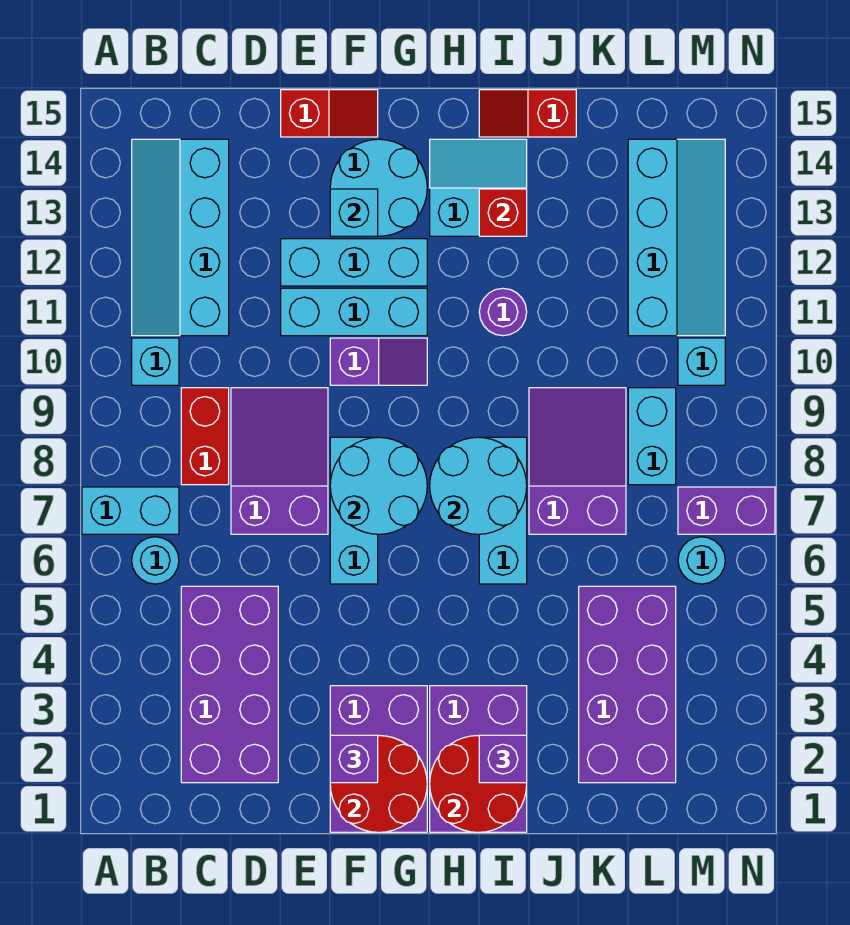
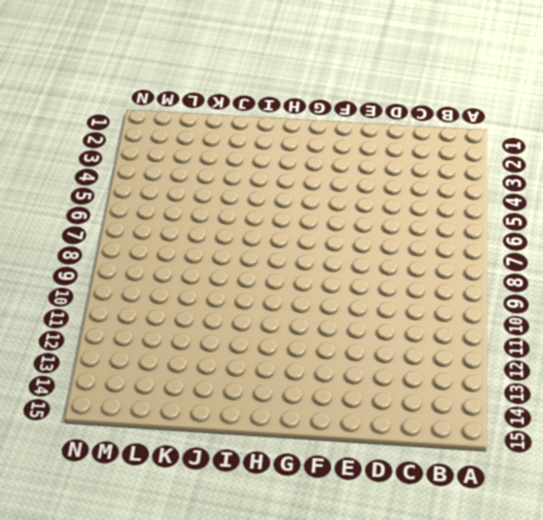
none -> cyan 1x2 brick [82,487,179,534]
none -> cyan 1x1 round brick [132,537,179,584]
none -> cyan 1x1 brick [132,338,179,385]
none -> cyan 2x4 slope [132,139,229,336]

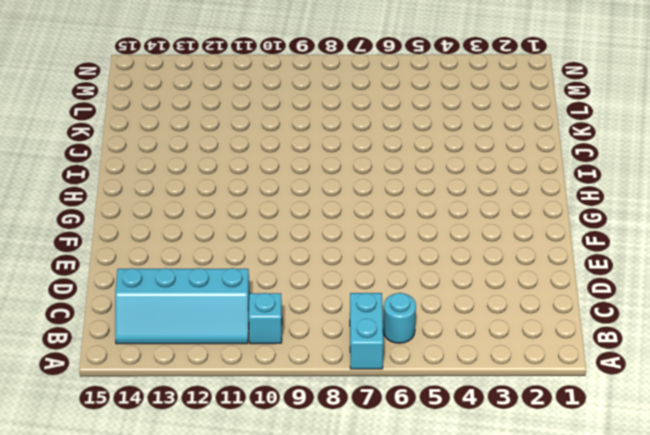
none -> purple 2x4 brick [181,586,278,783]
none -> red 1x2 brick [181,388,229,485]
none -> purple 2x3 slope [231,388,328,534]
none -> cyan 1x3 brick [281,288,427,336]

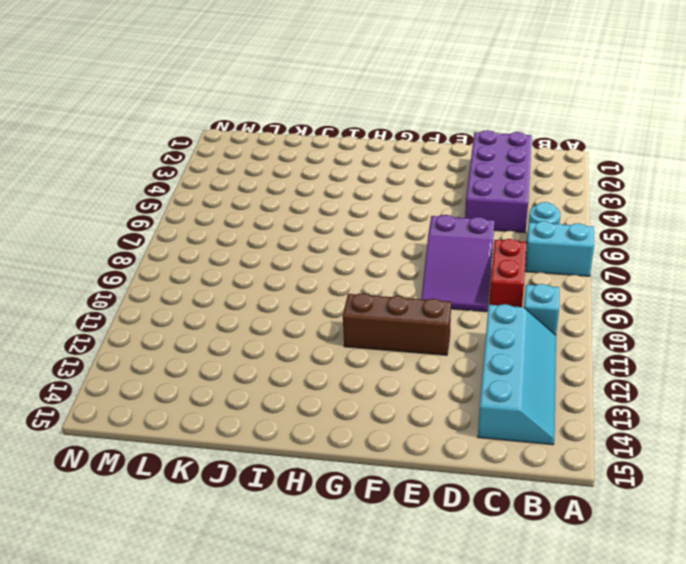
brown 1x3 brick [343,293,451,355] -> cyan 1x3 brick [281,288,427,336]
none -> cyan 1x3 brick [281,239,427,286]
none -> red 1x2 slope [281,90,378,137]
none -> purple 2x3 brick [330,686,427,832]
none -> cyan 1x3 brick [330,437,378,584]

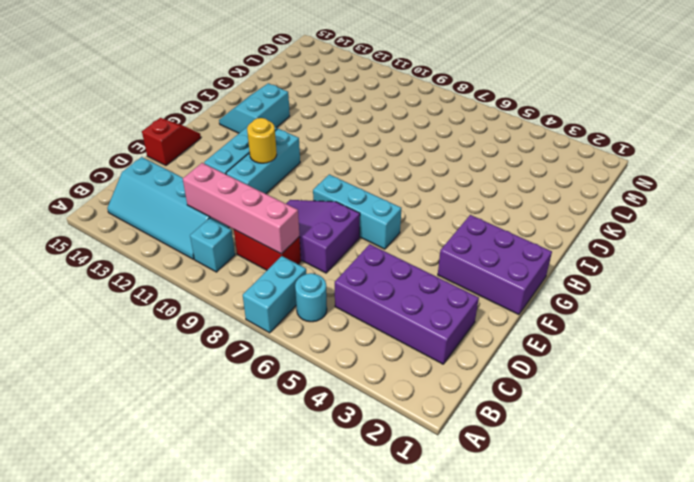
pink 1x4 brick [183,163,299,254] -> none
yellow 1x1 round brick [247,118,277,163] -> none
none -> purple 1x2 slope [330,338,427,385]
none -> cyan 2x2 round brick [330,139,427,236]
none -> purple 2x3 brick [430,686,527,832]
none -> cyan 1x3 brick [479,437,527,584]

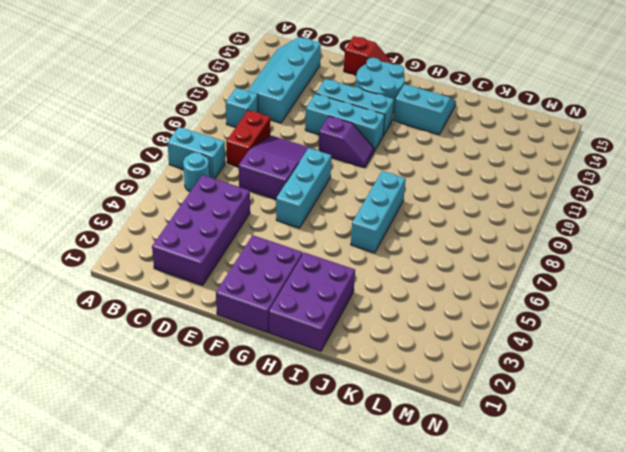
none -> purple 1x1 round brick [479,288,527,336]
none -> red 1x2 slope [479,90,576,137]
none -> purple 2x3 slope [529,388,626,534]
none -> purple 2x4 brick [579,586,676,783]

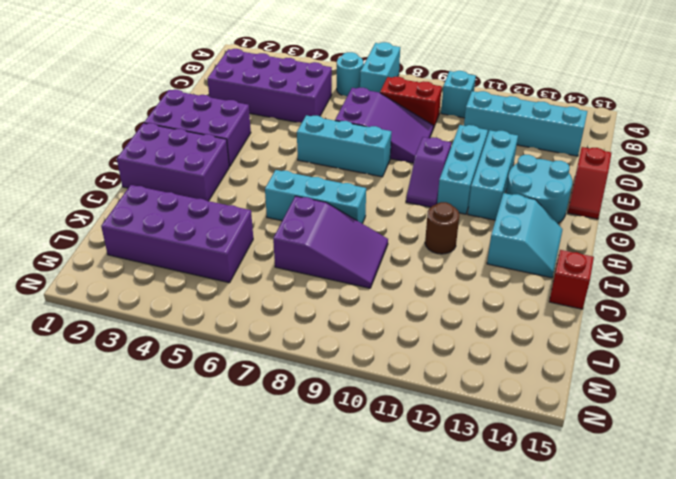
brown 1x1 round brick [425,202,459,254] -> purple 1x1 round brick [479,288,527,336]
none -> cyan 1x2 brick [628,388,676,485]
none -> cyan 2x4 slope [628,139,725,336]
none -> cyan 1x1 round brick [678,537,725,584]
none -> purple 1x2 brick [678,487,775,534]

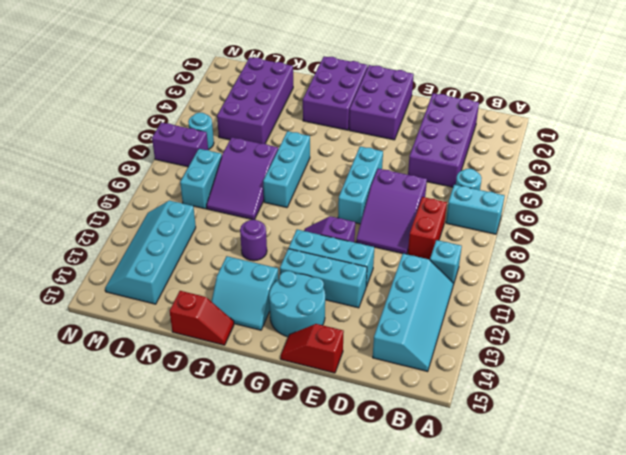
none -> cyan 1x1 brick [678,338,725,385]
none -> red 2x2 round brick [330,736,427,832]
none -> cyan 2x2 round brick [330,437,427,534]
none -> cyan 1x1 brick [330,189,378,236]

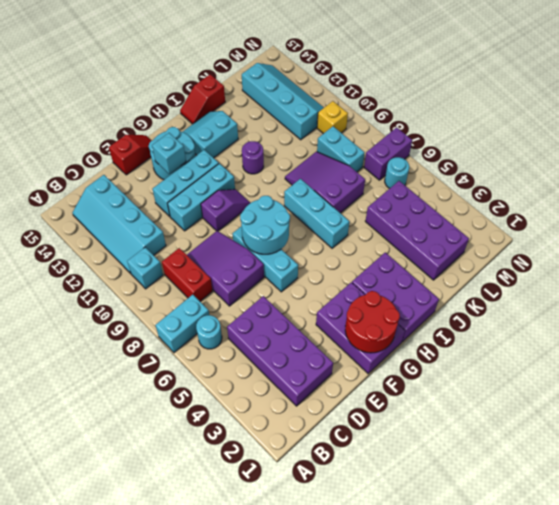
yellow 1x1 brick [317,101,348,134] -> cyan 1x1 brick [678,338,725,385]
none -> red 2x2 round brick [430,736,527,832]
none -> cyan 2x2 round brick [430,437,527,534]
none -> red 1x1 brick [479,189,527,236]
none -> purple 1x1 brick [330,735,378,783]

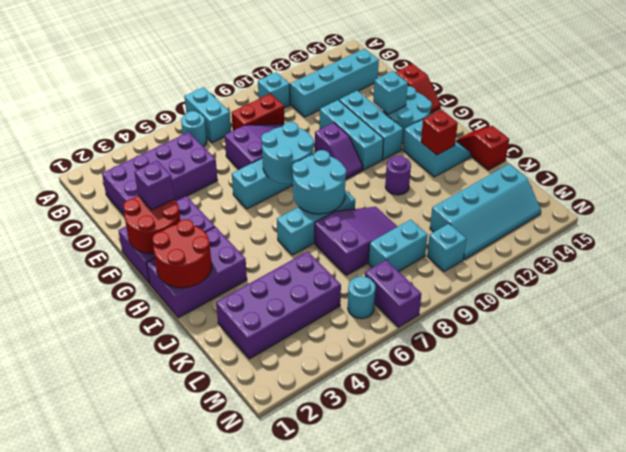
none -> purple 1x1 brick [479,735,527,783]

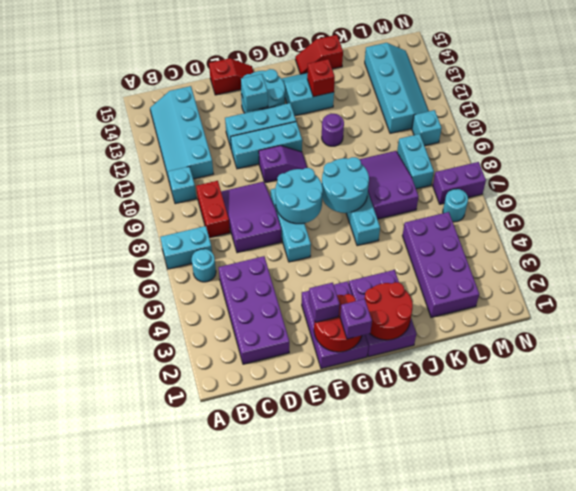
purple 1x1 brick [340,299,372,339] -> purple 1x1 brick moved to [479,735,527,783]

